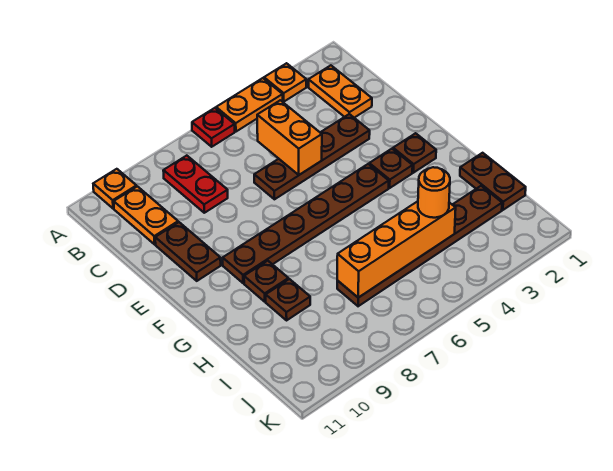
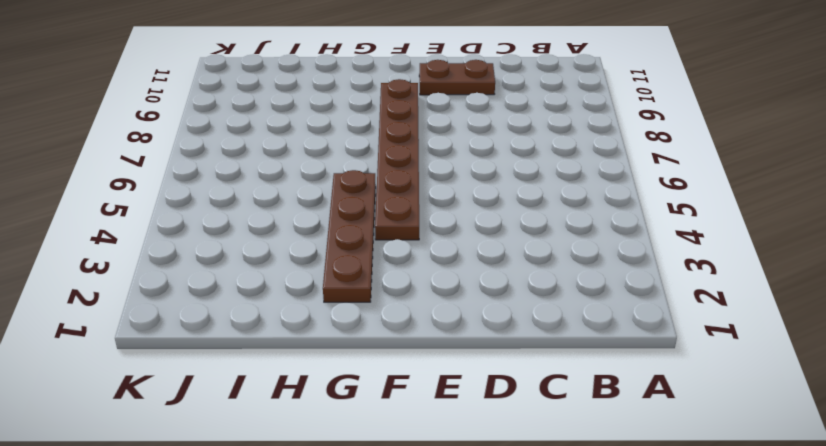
brown 1x4 plate [323,170,376,302] -> brown 1x4 plate moved to [254,114,370,199]
none -> orange 1x1 plate [264,63,306,102]
none -> orange 1x2 plate [216,78,283,132]
none -> red 1x1 plate [192,108,235,147]

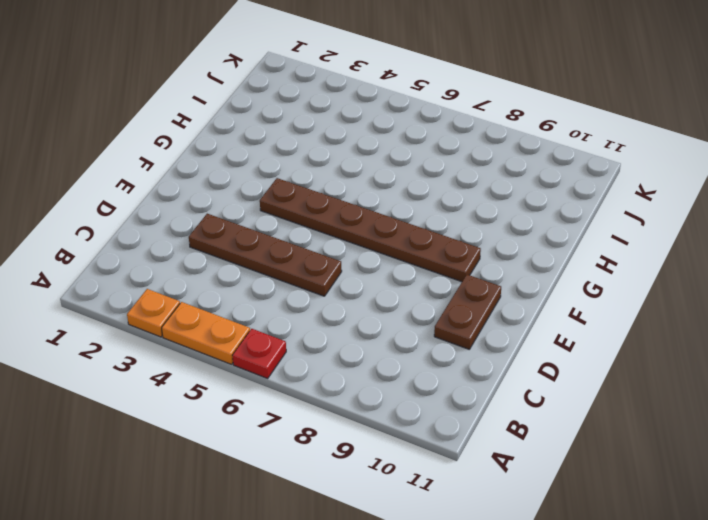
none -> orange 1x1 plate [93,169,137,209]
none -> orange 1x2 plate [309,65,372,118]
none -> red 1x2 plate [163,156,228,213]

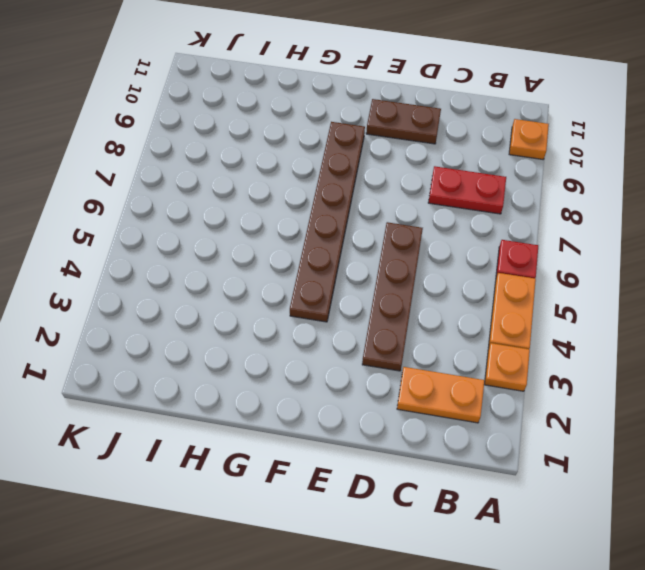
none -> orange 1x2 plate [114,186,178,244]
none -> brown 1x1 plate [393,133,436,173]
none -> brown 1x1 plate [369,149,413,188]

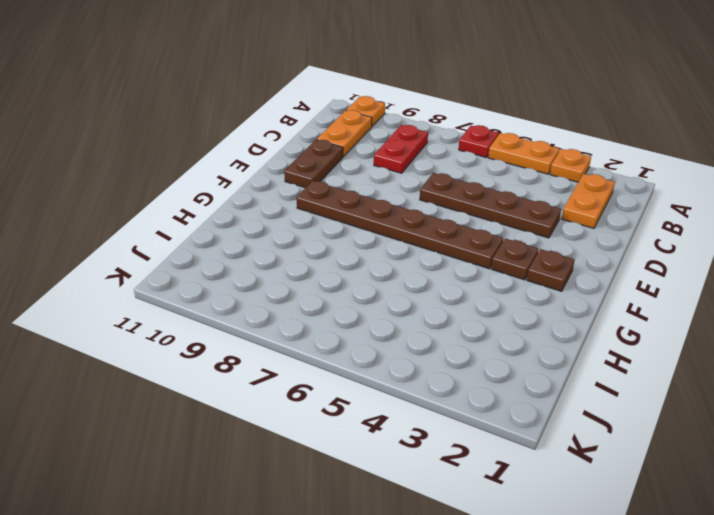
none -> brown 1x1 plate [244,261,288,302]
none -> brown 1x2 plate [460,153,526,210]
none -> brown 1x1 plate [266,279,310,320]

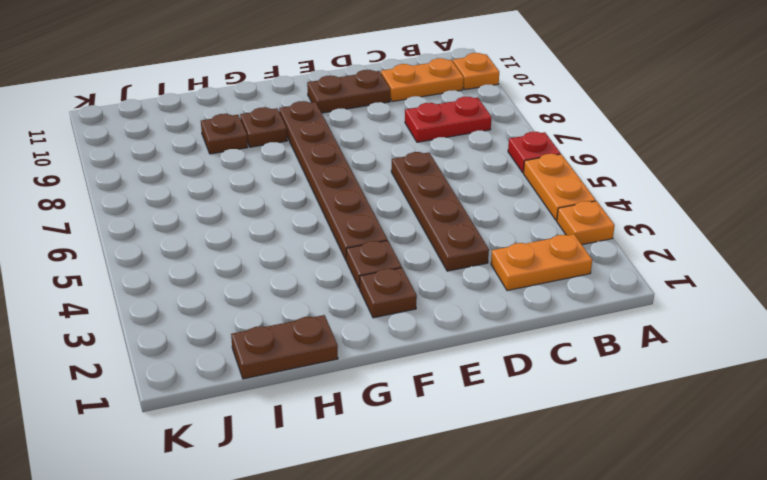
none -> brown 1x6 plate [337,186,502,306]
none -> orange 1x2 brick [257,100,322,175]
none -> orange 1x4 brick [337,201,456,298]

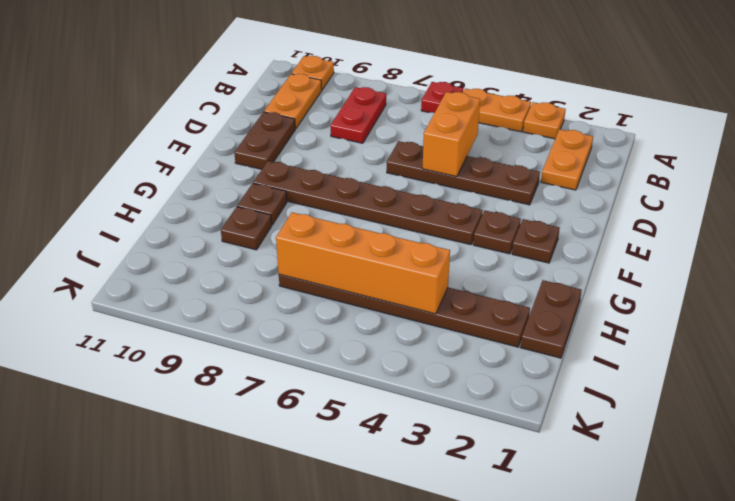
none -> orange 1x1 round brick [418,167,450,218]

